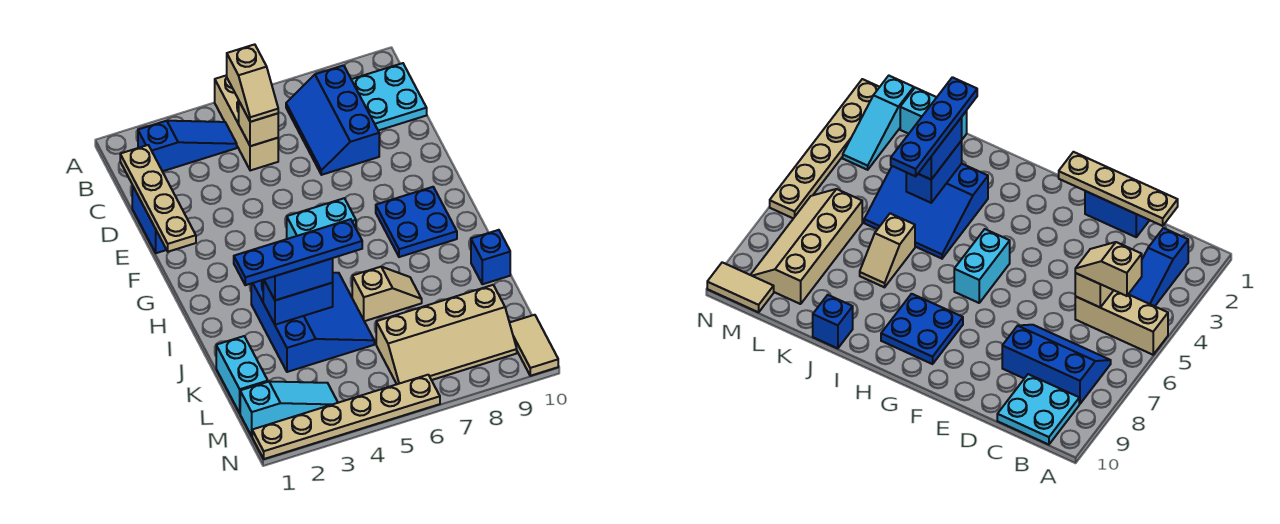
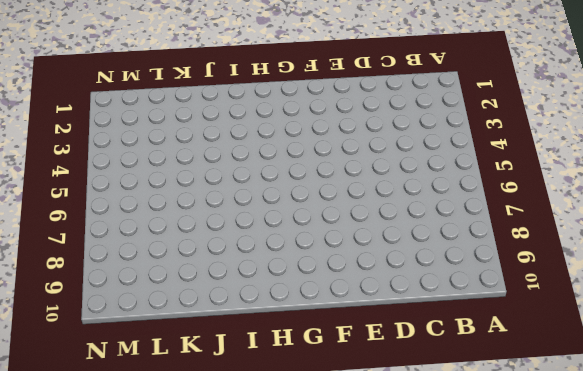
none -> tan 1x3 brick [215,75,278,171]
none -> blue 1x3 slope [138,121,237,171]
none -> blue 2x3 slope [286,65,379,175]

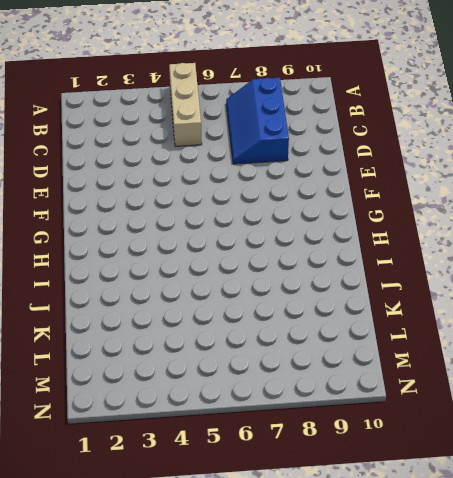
none -> blue 1x3 slope [138,121,237,171]
none -> cyan 2x2 plate [351,63,427,131]
none -> blue 1x2 brick [132,185,166,253]

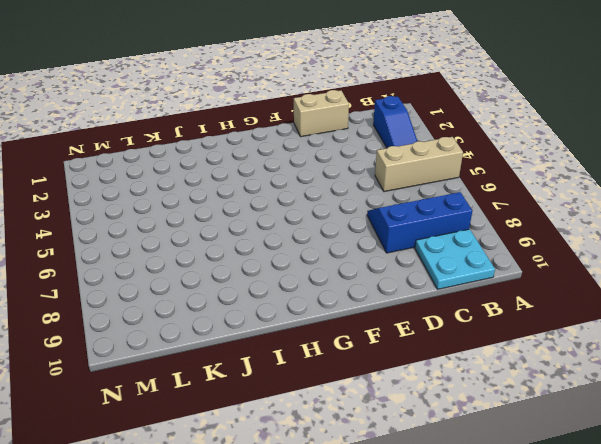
tan 1x2 brick [294,90,349,137] -> blue 1x2 brick [132,185,166,253]
none -> cyan 1x2 brick [287,198,356,239]
none -> blue 2x2 plate [376,187,457,257]
none -> blue 3x3 slope [251,273,374,372]

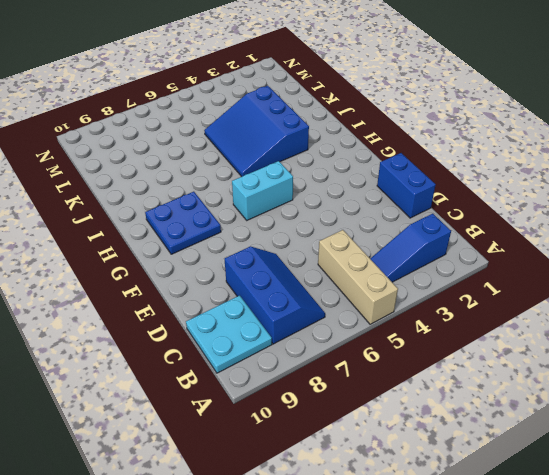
none -> tan 1x2 slope [352,267,422,321]
none -> blue 1x1 brick [471,230,510,284]
none -> cyan 1x2 brick [216,336,268,413]

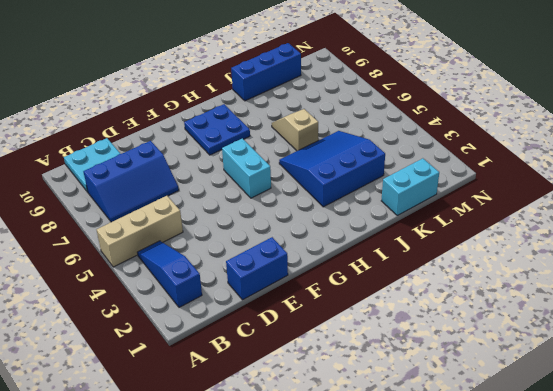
blue 1x3 brick [231,43,301,101] -> blue 1x1 brick [471,230,510,284]
none -> tan 2x4 slope [376,285,517,384]
none -> cyan 1x3 slope [240,381,338,436]
none -> tan 1x2 tile [510,315,558,376]

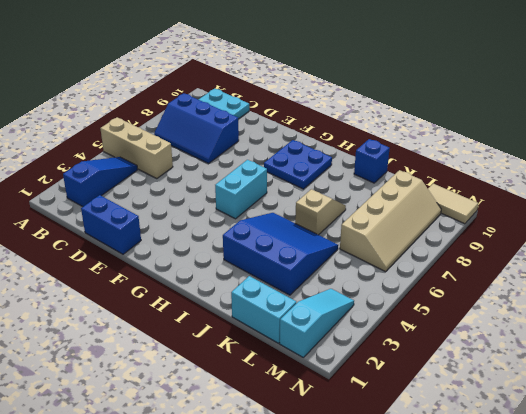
none -> tan 1x6 plate [252,375,440,459]
none -> tan 1x4 plate [120,145,196,252]
none -> tan 1x1 brick [239,102,278,146]

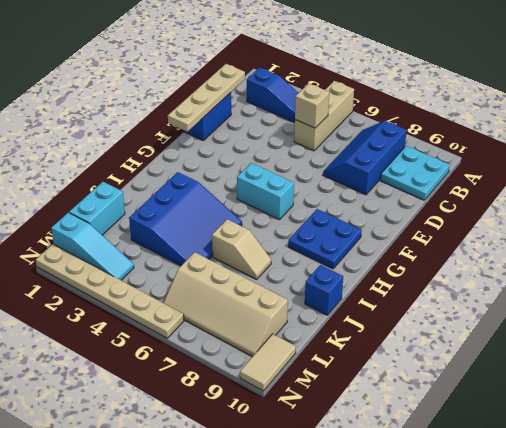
none -> blue 1x2 brick [263,280,333,325]
none -> tan 1x2 slope [227,44,278,122]
none -> blue 1x2 brick [264,258,333,300]

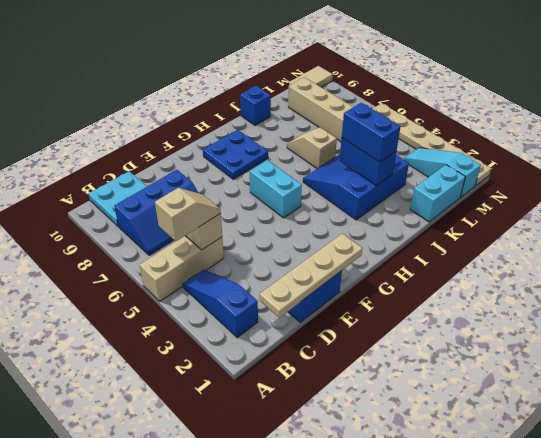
none -> blue 1x4 plate [234,219,362,285]

